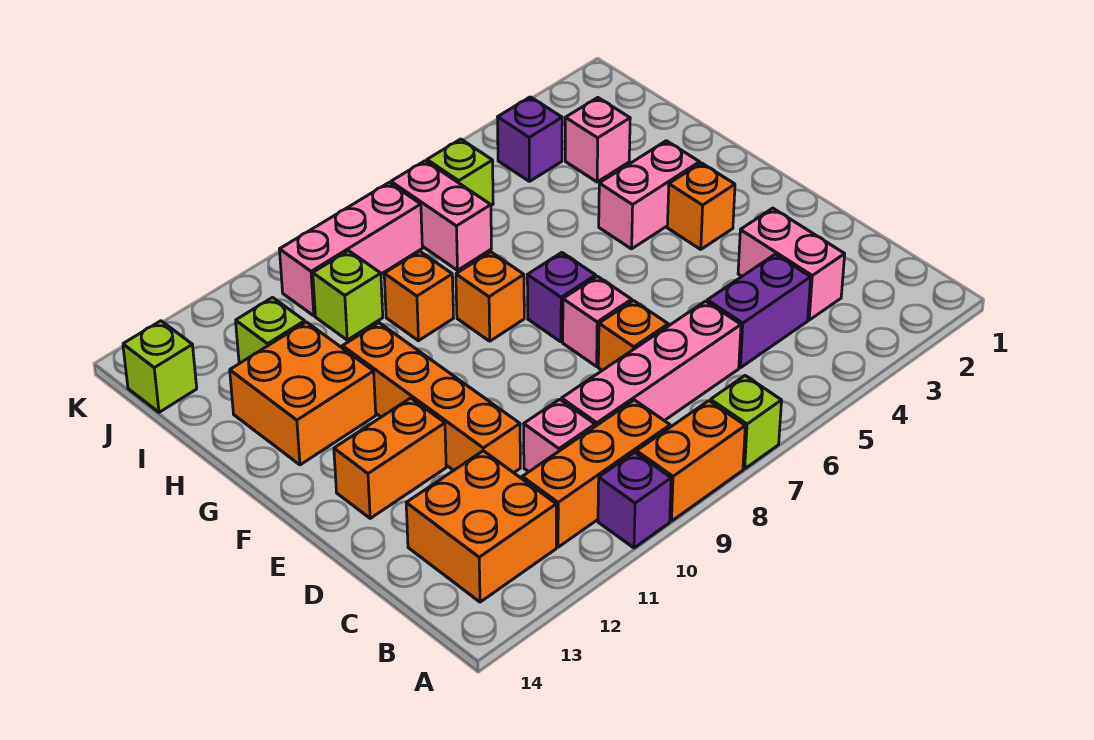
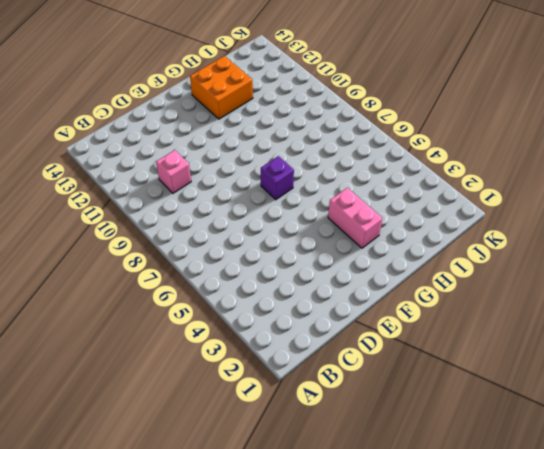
none -> lime 1x1 brick [710,376,782,469]
none -> orange 1x2 brick [636,401,745,521]
none -> purple 1x1 brick [598,452,671,548]

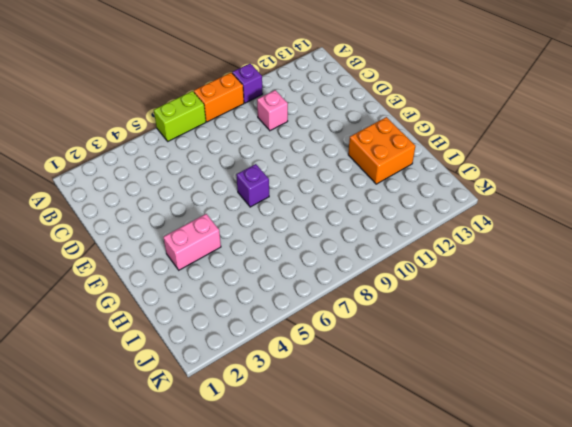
lime 1x2 brick [154,91,206,141] -> lime 1x1 brick [710,376,782,469]
none -> orange 1x3 brick [522,400,670,547]
none -> orange 2x2 brick [406,451,556,602]
none -> pink 1x2 brick [738,208,845,320]

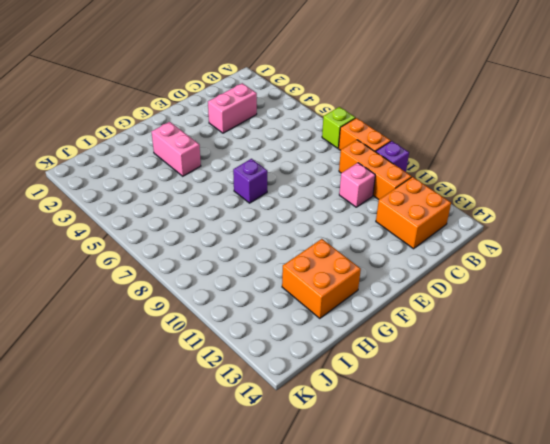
none -> purple 1x2 brick [707,254,811,368]
none -> pink 1x4 brick [562,301,741,426]
none -> orange 1x1 brick [598,301,668,370]

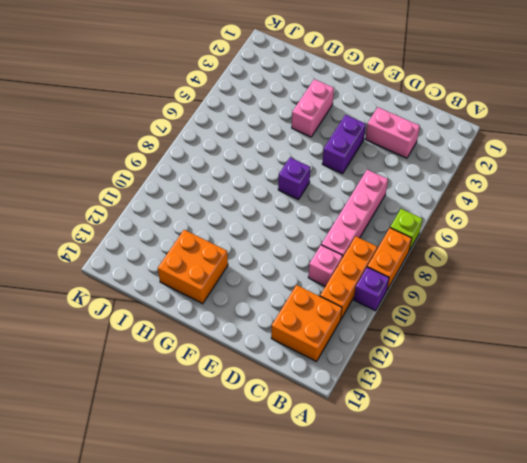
purple 1x2 brick [322,115,366,174] -> purple 1x2 brick moved to [707,254,811,368]
none -> orange 1x1 brick [598,301,668,370]
none -> orange 1x4 brick [342,323,520,473]
none -> pink 1x1 brick [563,276,632,366]

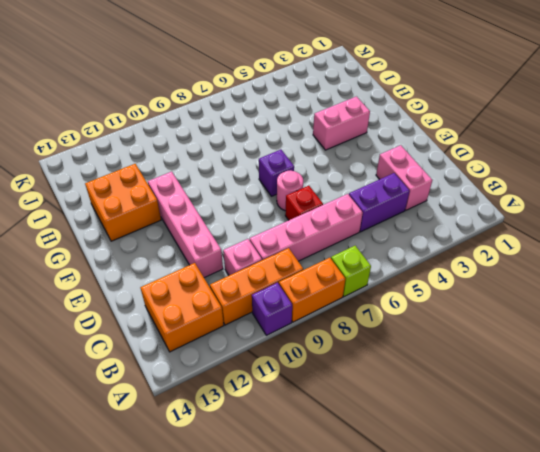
red 1x1 brick [285,186,323,220] -> orange 1x1 brick [598,301,668,370]
pink 1x4 brick [148,172,223,278] -> orange 1x4 brick [342,323,520,473]
pink 1x1 round brick [277,170,303,211] -> pink 1x1 brick [563,276,632,366]
none -> orange 1x2 brick [334,398,446,518]
none -> orange 1x1 brick [667,163,735,249]
none -> orange 1x1 brick [456,252,524,341]

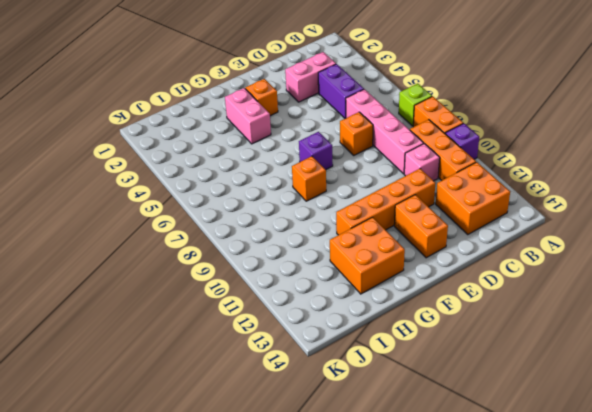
none -> pink 1x1 brick [563,276,632,366]
none -> orange 1x1 brick [384,251,454,341]
none -> pink 1x1 brick [565,98,630,182]

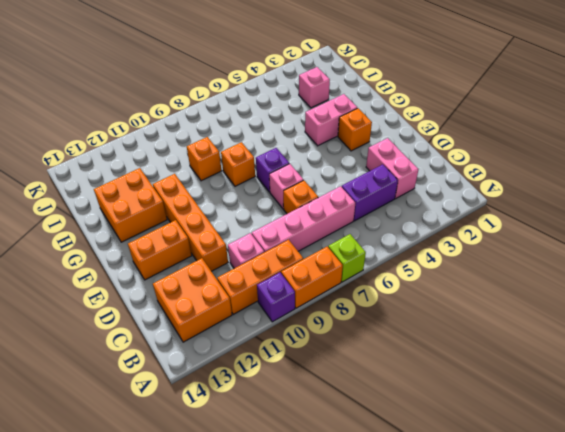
none -> pink 1x2 brick [391,161,492,270]
none -> lime 1x1 brick [313,251,383,340]
none -> lime 1x1 brick [236,298,305,364]

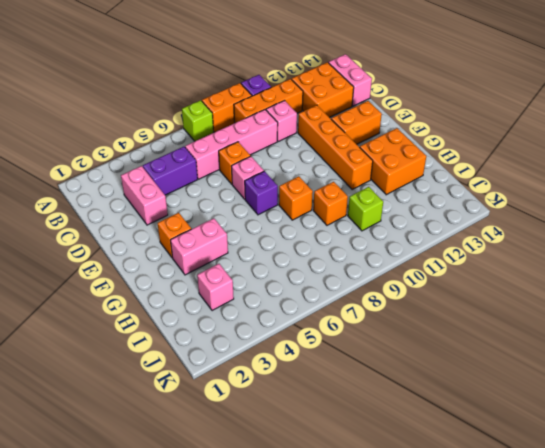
pink 1x2 brick [328,54,372,106] -> pink 1x2 brick moved to [391,161,492,270]
none -> lime 1x1 brick [236,298,305,364]
none -> purple 1x1 brick [497,97,562,181]
none -> lime 1x1 brick [427,139,493,205]

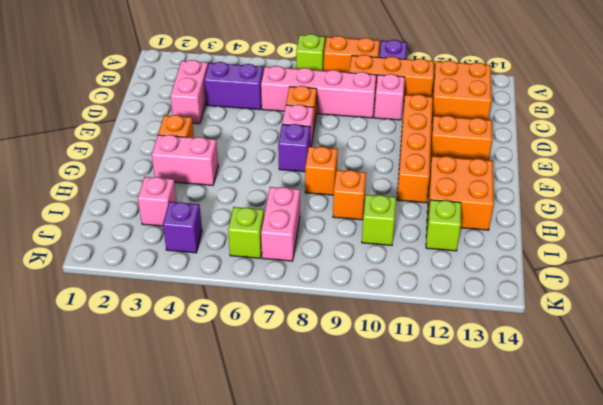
none -> pink 1x3 brick [279,183,422,316]
none -> lime 1x1 brick [123,321,197,412]

